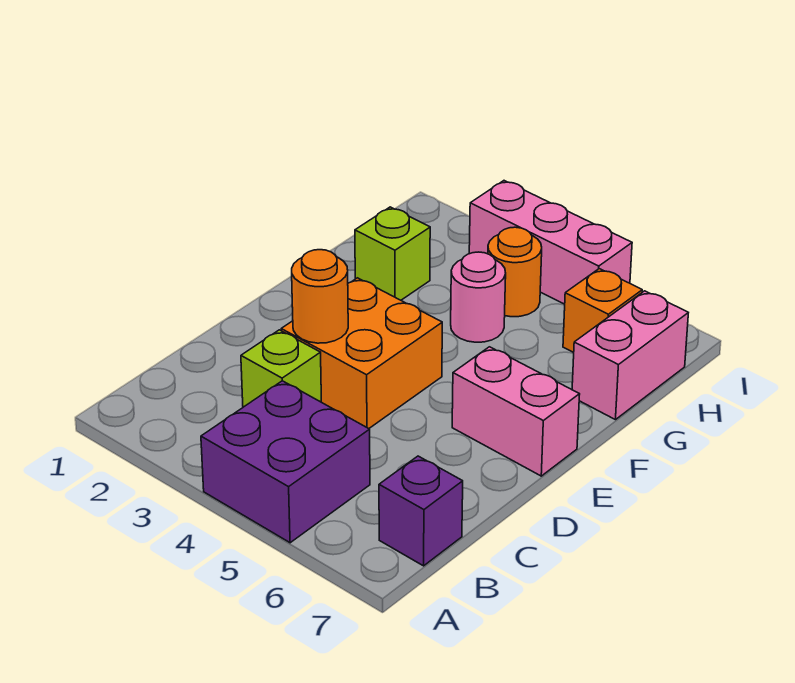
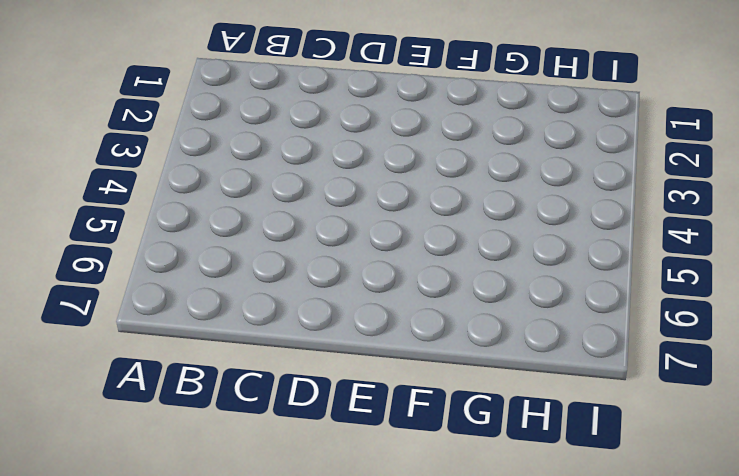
none -> purple 2x2 brick [201,381,370,543]
none -> purple 1x1 brick [379,456,463,566]
none -> lime 1x1 brick [241,330,321,407]

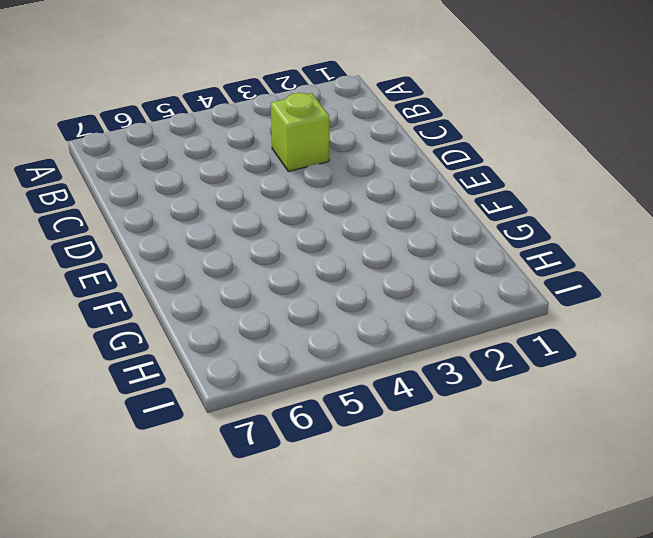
none -> purple 2x2 brick [201,381,370,543]
none -> purple 1x1 brick [379,456,463,566]
none -> orange 2x2 brick [281,278,442,429]

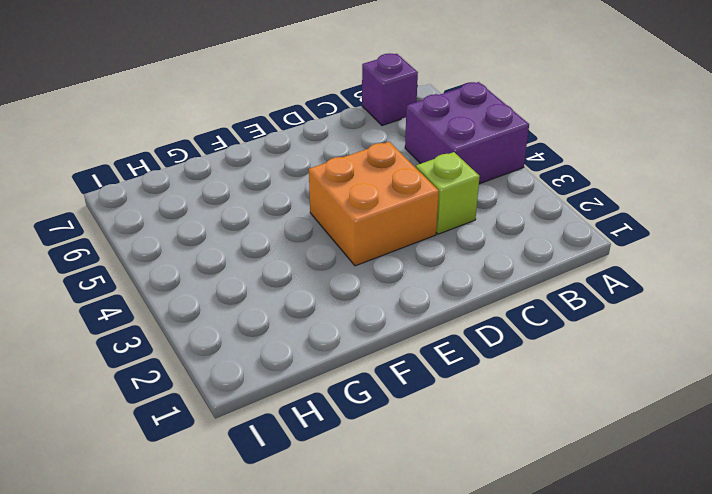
none -> pink 1x2 brick [452,347,580,476]
none -> lime 1x1 brick [355,207,430,300]
none -> pink 1x1 round brick [451,252,506,342]

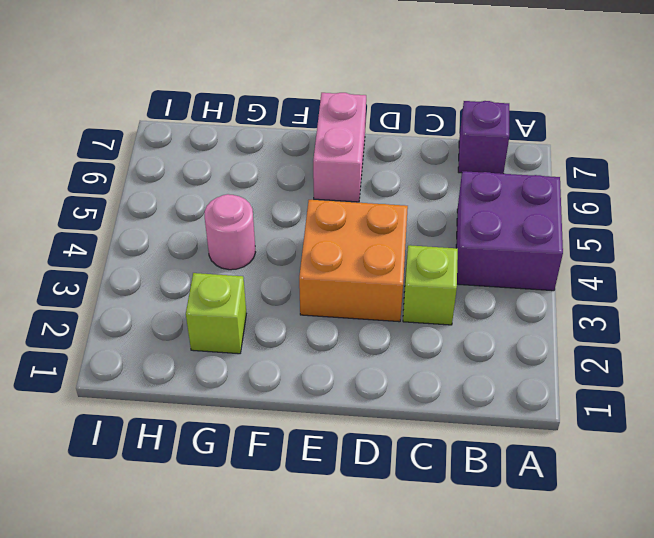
none -> pink 1x2 brick [572,291,688,420]
none -> orange 1x1 round brick [488,227,542,317]
none -> orange 1x1 brick [563,269,642,353]

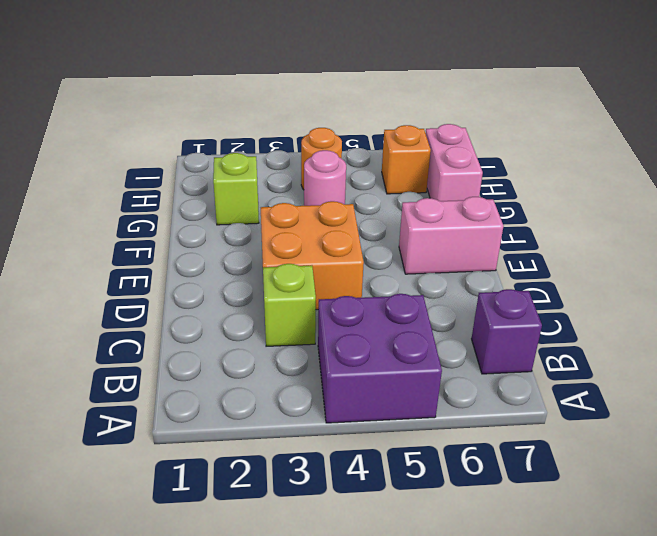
none -> pink 1x3 brick [469,181,632,304]
none -> orange 1x1 round brick [292,250,348,343]

